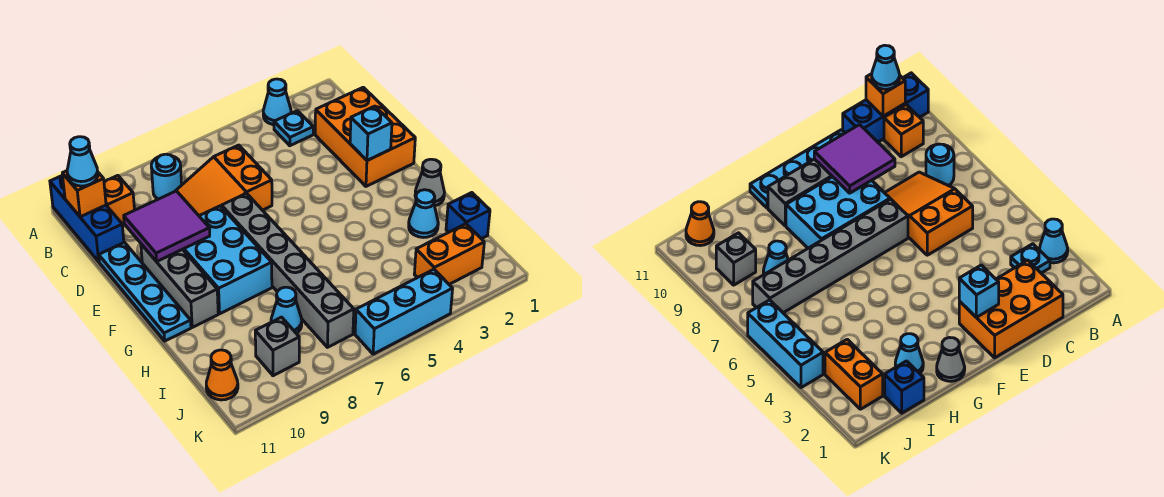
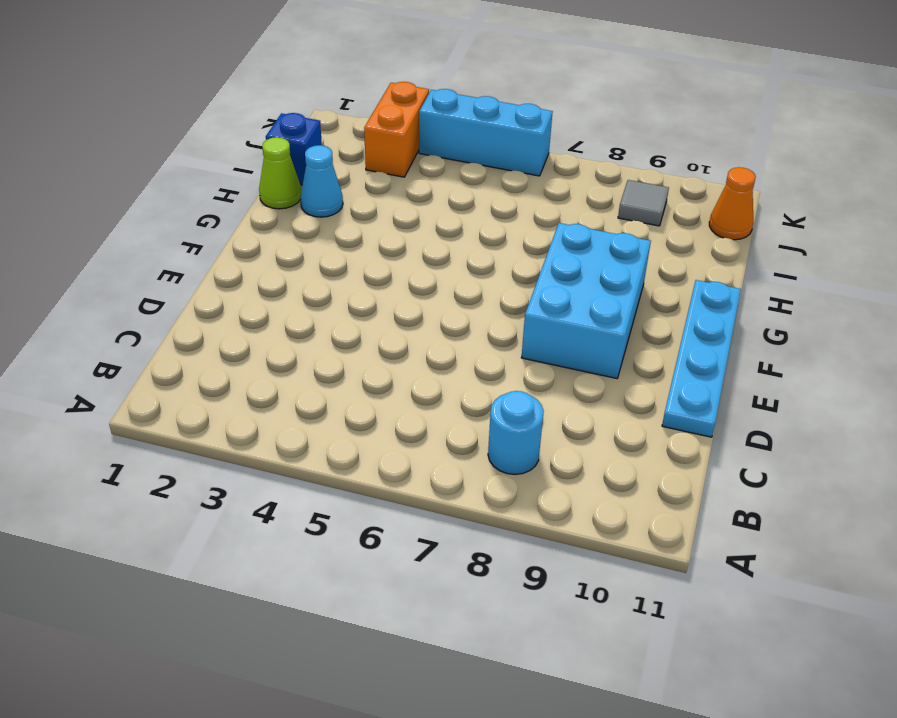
lime 1x1 cone [259,137,301,209] -> none
orange 1x2 brick [364,82,429,177] -> orange 1x2 brick turned to [414,224,484,284]
grey 1x1 tile [618,180,669,226] -> grey 1x1 brick [255,317,299,376]
none -> cyan 1x1 cone [263,79,291,125]
none -> blue 1x3 brick [50,176,124,262]
none -> cyan 1x1 plate [274,111,313,146]

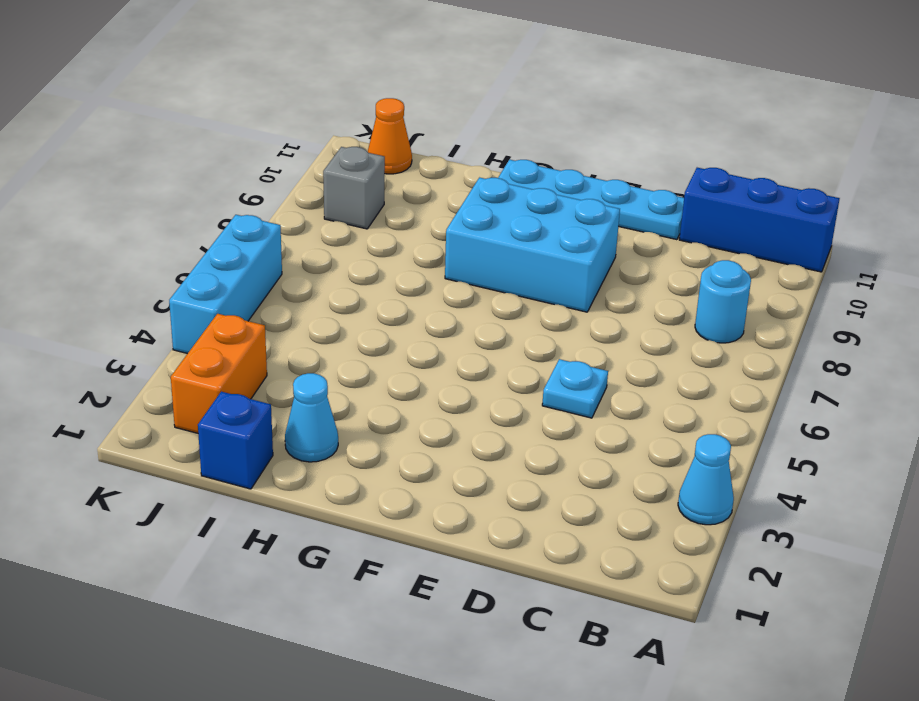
cyan 1x1 plate [542,359,608,418] -> cyan 1x1 plate moved to [274,111,313,146]
none -> orange 1x1 brick [104,176,134,224]
none -> orange 2x3 brick [315,87,415,186]
none -> orange 2x3 slope [176,145,272,216]

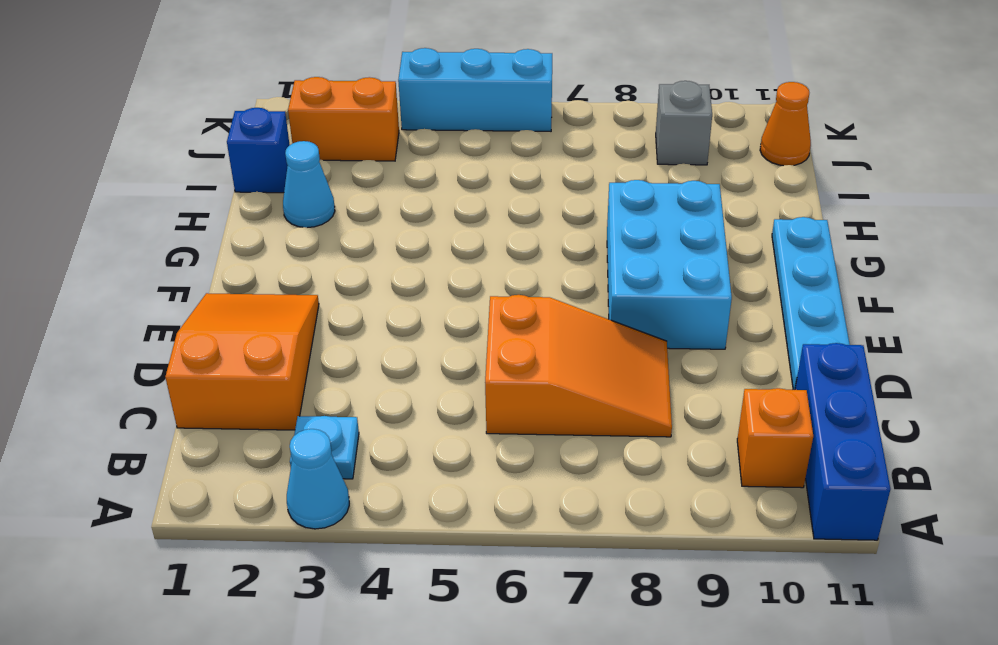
orange 2x3 slope [165,293,319,430] -> orange 2x3 brick [315,87,415,186]
none -> cyan 1x1 round brick [151,154,182,199]
none -> grey 1x6 brick [222,193,354,347]
none -> grey 1x3 brick [141,244,218,327]

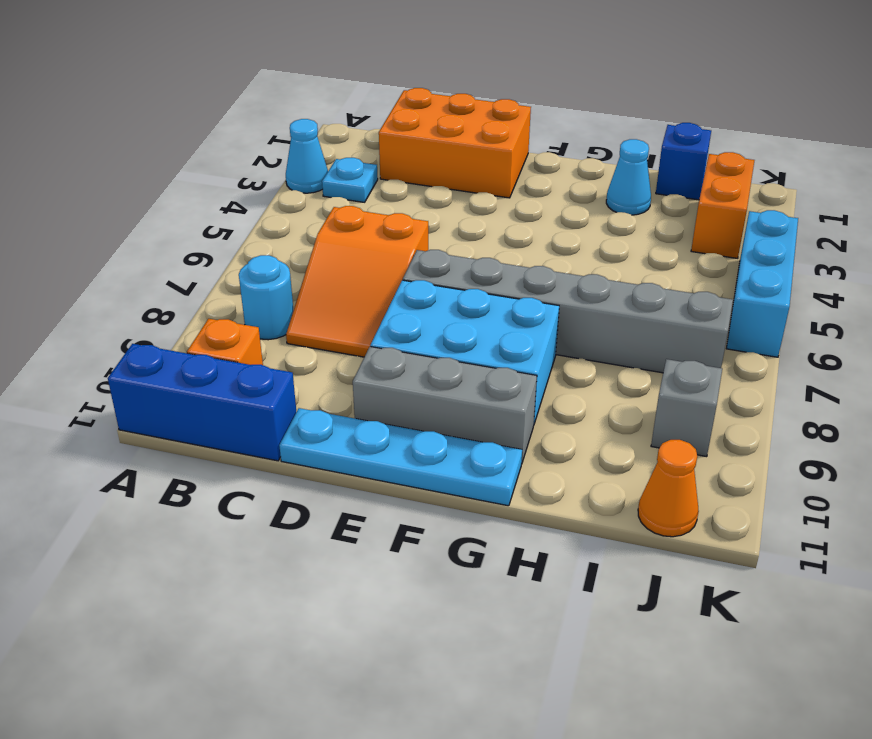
none -> grey 1x1 cone [415,159,445,206]
none -> cyan 1x1 cone [271,287,302,333]
none -> orange 1x1 brick [62,171,106,217]

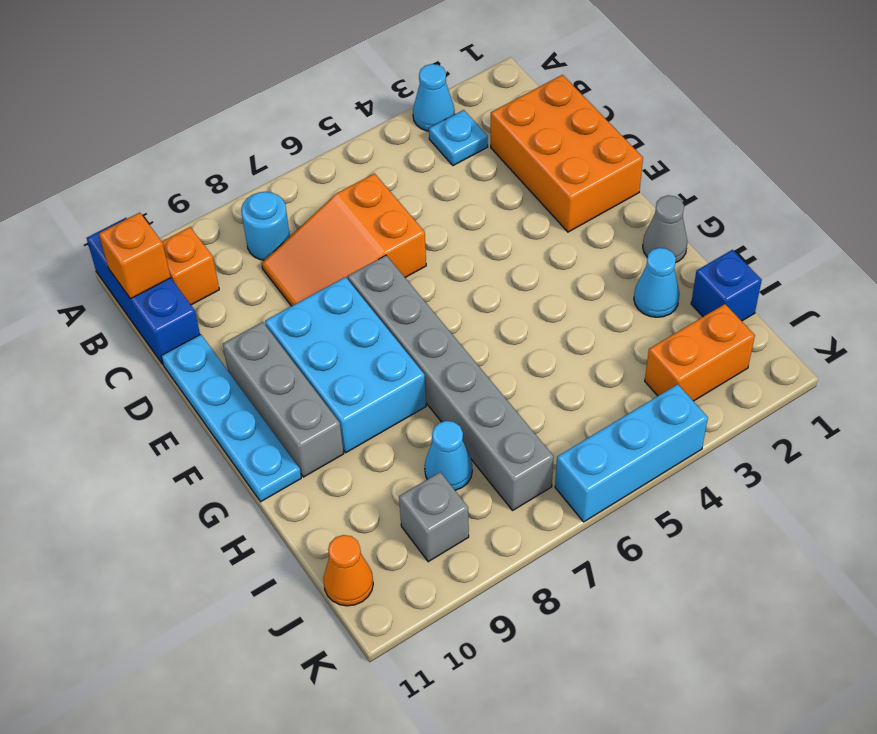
none -> purple 2x2 tile [124,191,210,262]
none -> cyan 1x1 brick [350,106,392,160]
none -> cyan 1x1 cone [67,137,98,186]

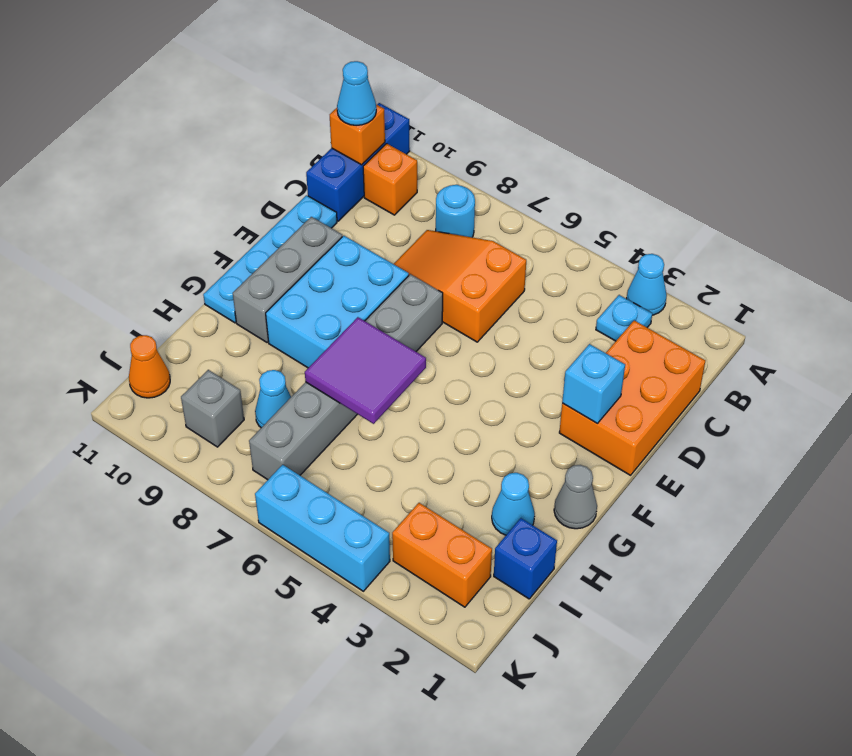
purple 2x2 tile [305,317,426,424] -> purple 2x2 tile moved to [124,191,210,262]

